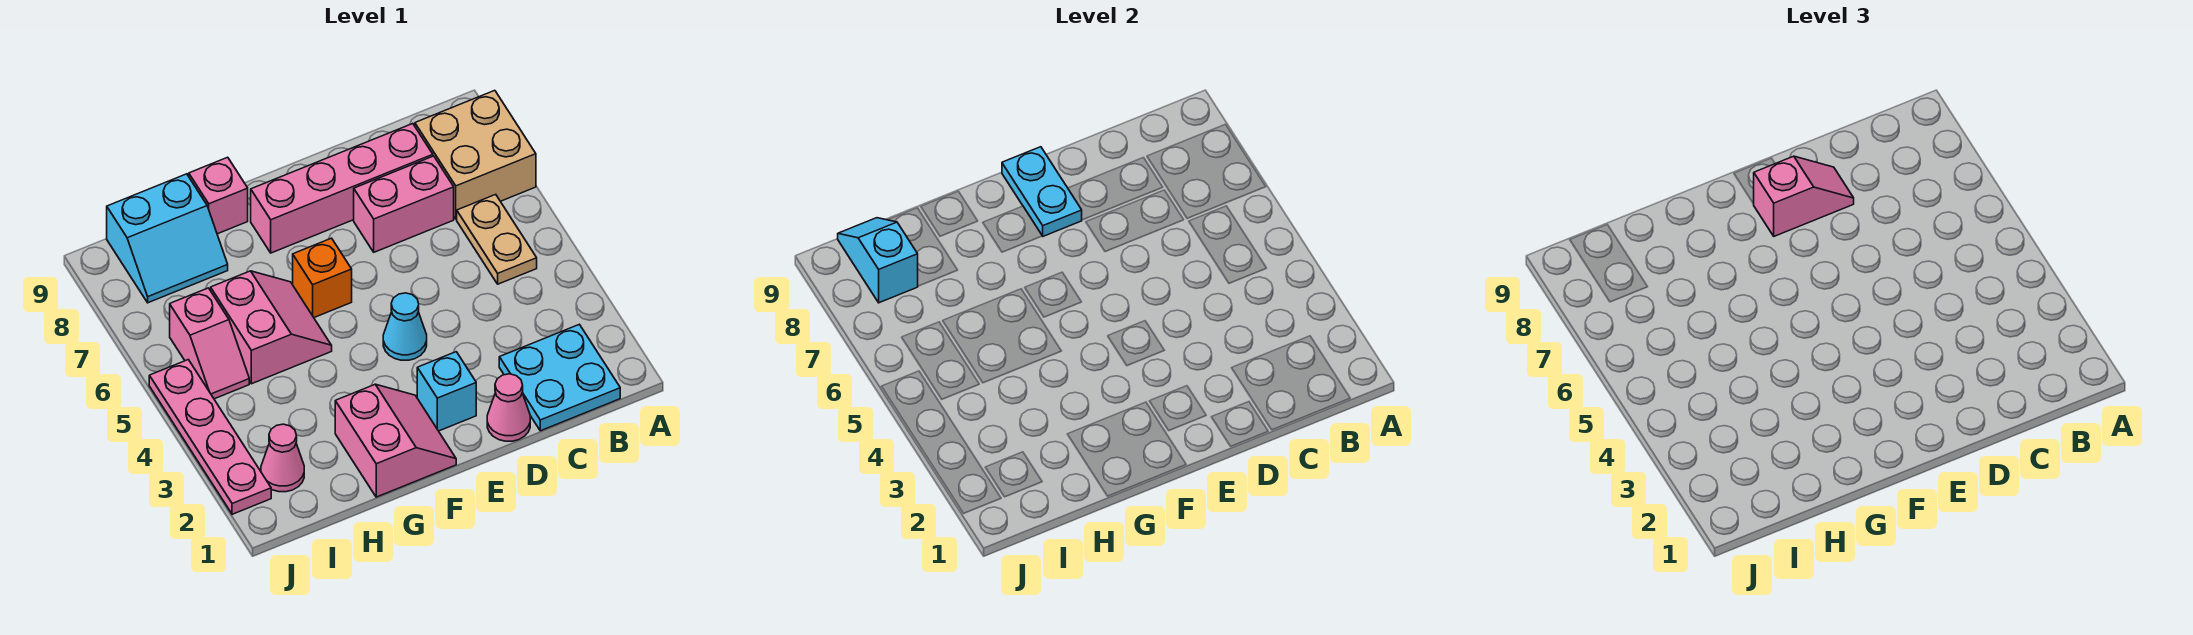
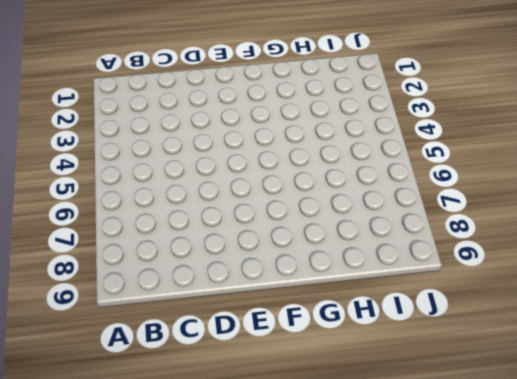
none -> tan 2x2 brick [415,90,536,219]
none -> cyan 2x2 plate [499,324,620,431]
none -> tan 1x2 plate [457,194,537,284]

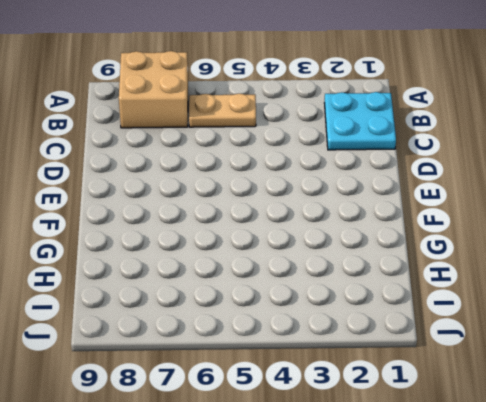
none -> pink 1x2 brick [354,156,454,252]
none -> pink 1x4 brick [251,124,433,253]
none -> pink 1x1 cone [487,374,530,441]

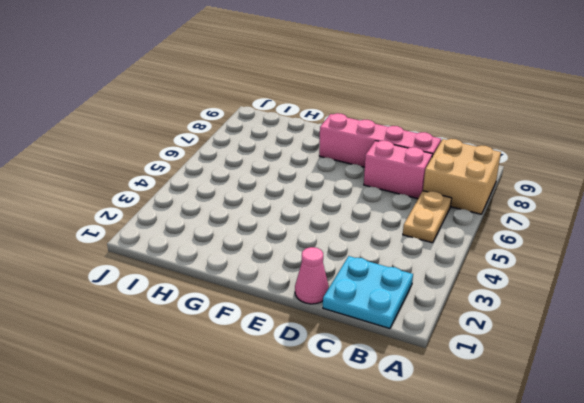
none -> cyan 1x1 brick [417,352,476,431]
none -> cyan 1x1 cone [383,293,427,360]
none -> pink 2x2 slope [335,384,456,497]

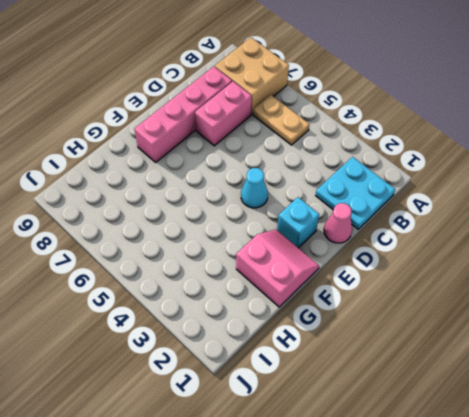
none -> orange 1x1 brick [293,238,352,317]
none -> pink 2x2 slope [211,271,332,384]
none -> pink 1x1 brick [189,157,248,234]

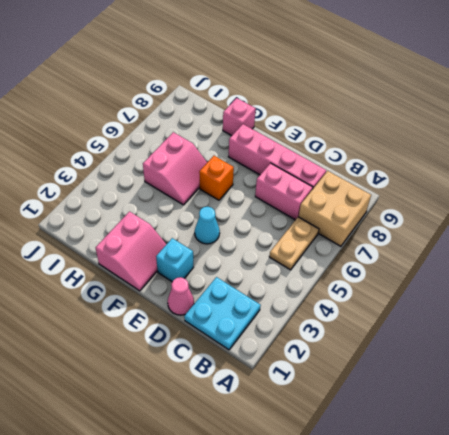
none -> cyan 2x2 slope [107,174,228,303]
none -> pink 1x1 cone [261,424,304,492]
none -> pink 1x2 slope [170,288,249,399]

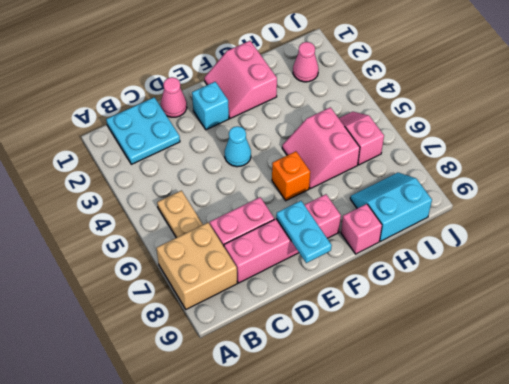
none -> pink 1x4 plate [149,360,271,514]
none -> cyan 1x2 slope [838,218,918,303]
none -> pink 1x2 slope [1754,156,1854,236]

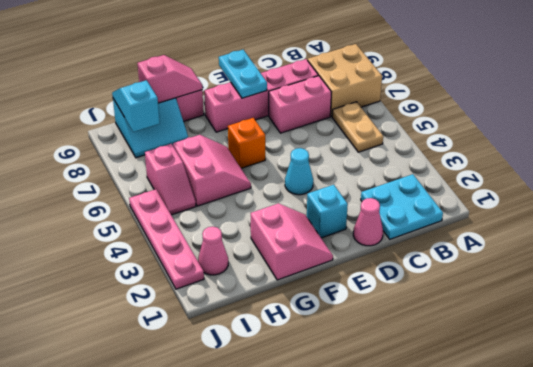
pink 1x2 slope [138,55,202,103] -> pink 1x2 slope moved to [1754,156,1854,236]

